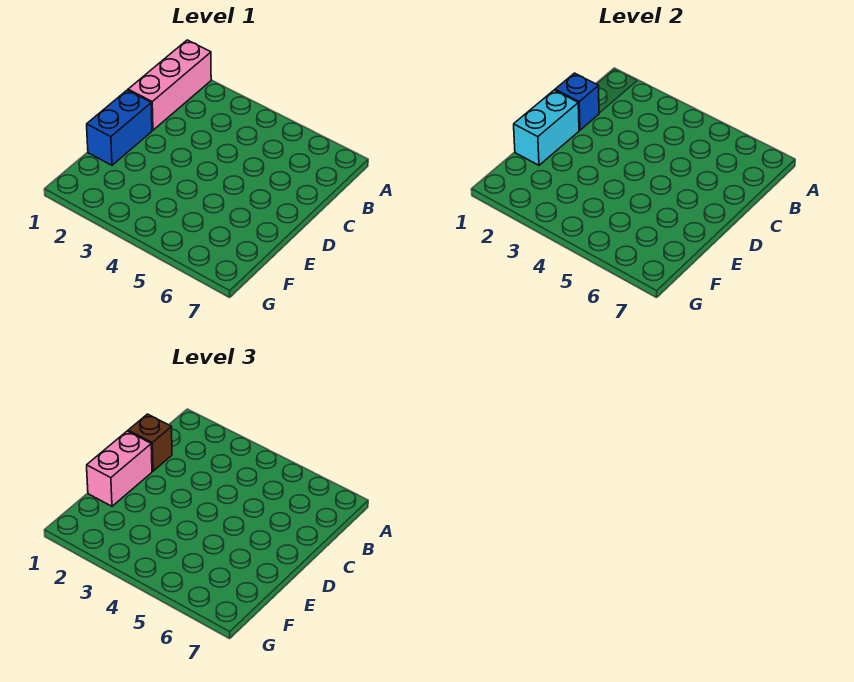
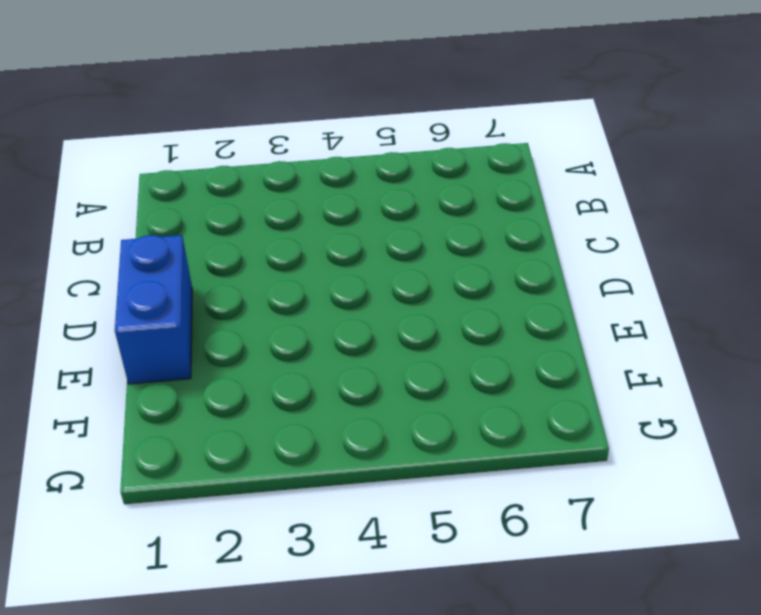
none -> pink 1x3 brick [128,40,211,130]
none -> blue 1x1 brick [555,73,599,130]

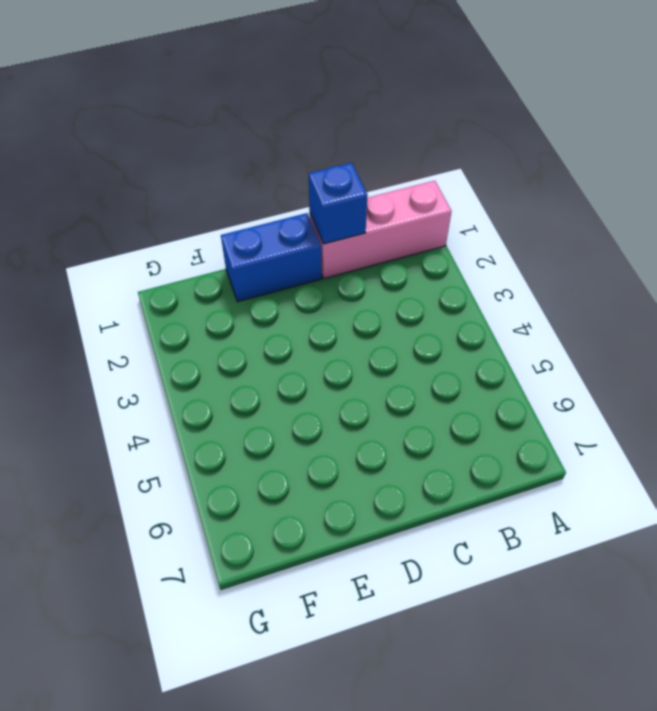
none -> cyan 1x2 brick [514,90,579,165]
none -> brown 1x1 brick [128,414,172,471]

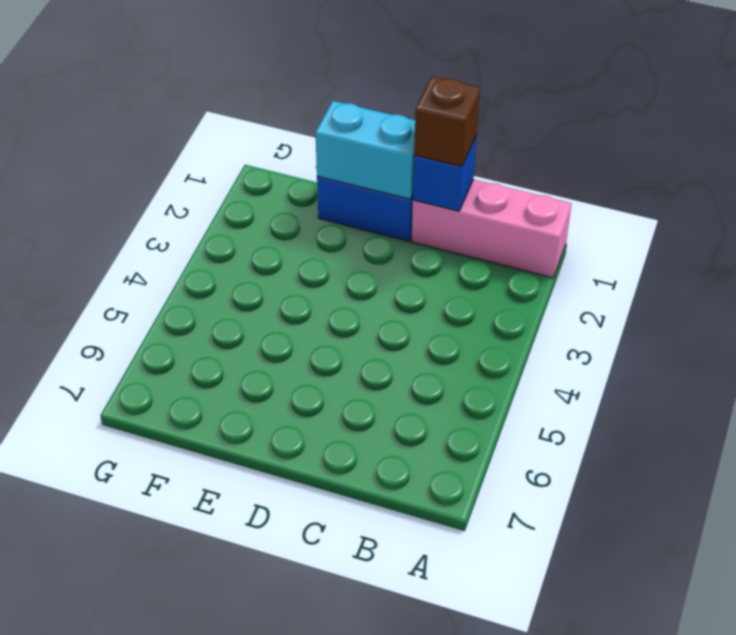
none -> pink 1x2 brick [87,431,152,506]

